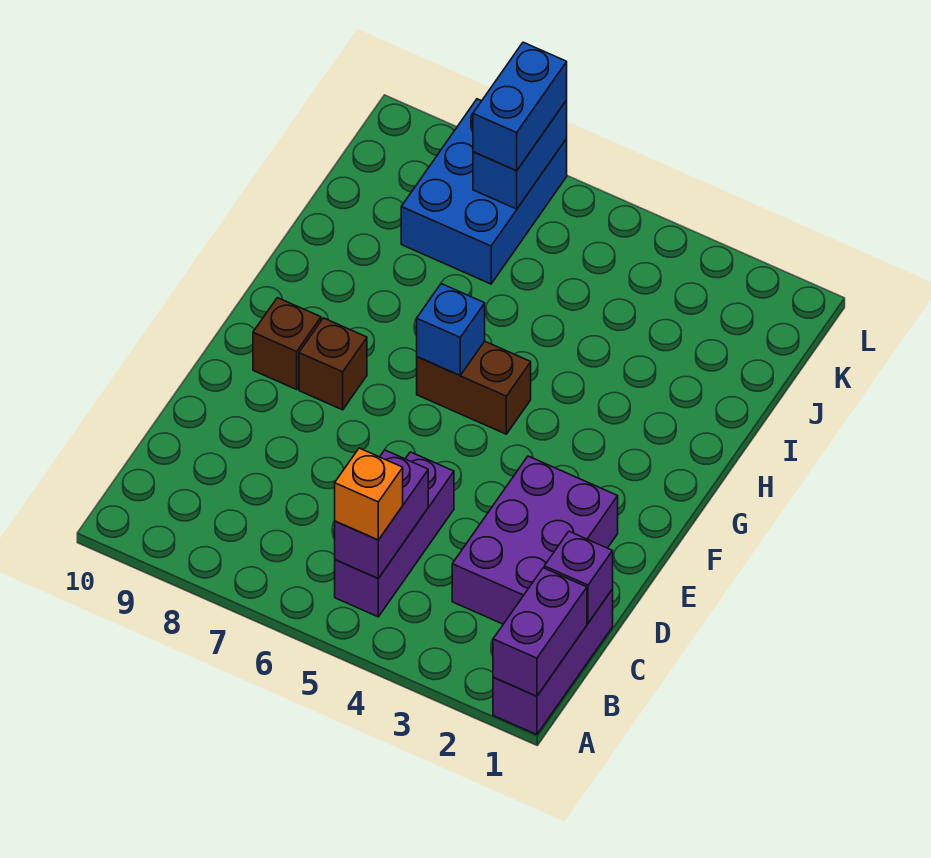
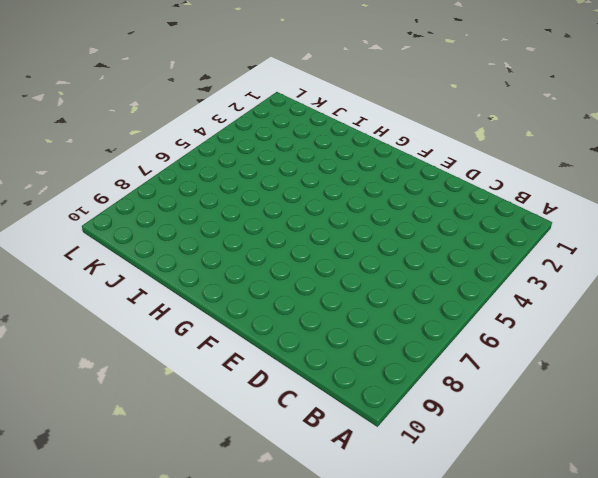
none -> purple 1x3 brick [493,589,613,735]
none -> purple 1x3 brick [335,452,454,617]
none -> purple 2x3 brick [452,456,618,624]

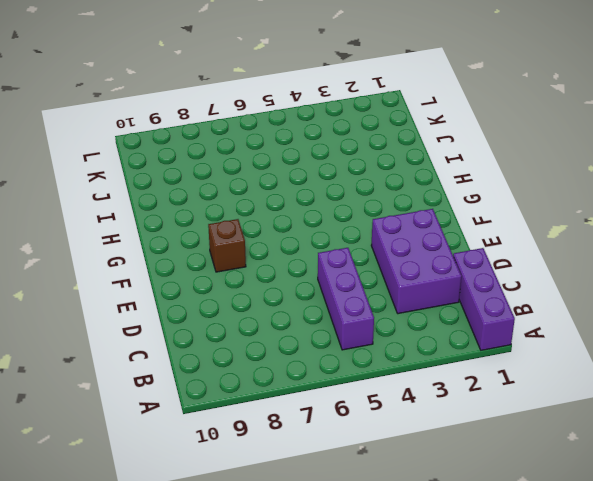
none -> brown 1x1 brick [253,298,321,389]
none -> brown 1x2 brick [417,341,531,434]
none -> blue 2x3 brick [401,99,567,284]

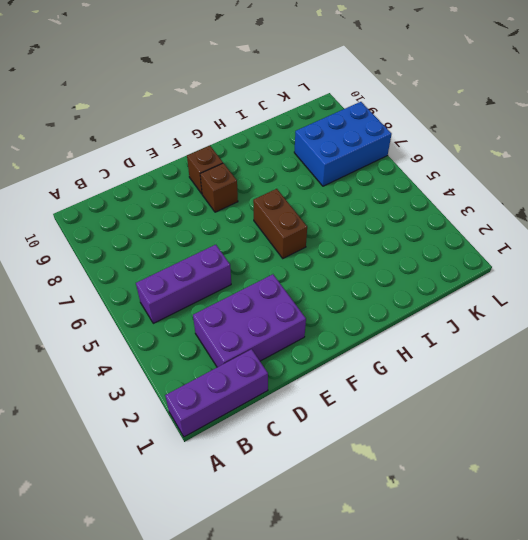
none -> purple 1x2 brick [493,568,587,696]
none -> purple 1x2 brick [335,450,428,578]
none -> purple 1x1 brick [544,531,613,623]

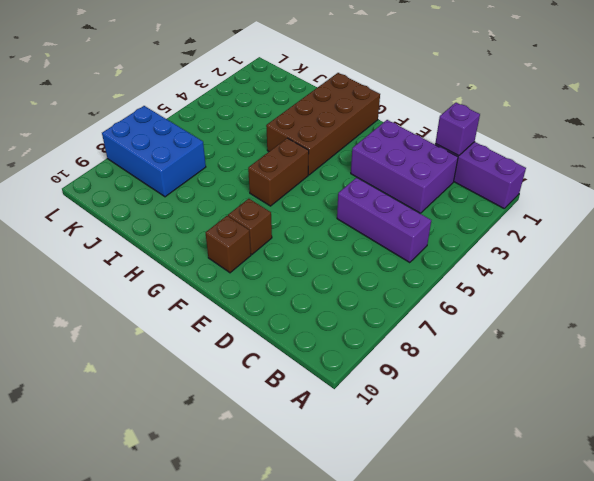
brown 2x4 brick [266,73,380,175] -> none
none -> purple 1x2 brick [493,568,587,696]
none -> purple 1x2 brick [335,450,428,578]
none -> blue 1x1 brick [417,284,485,375]

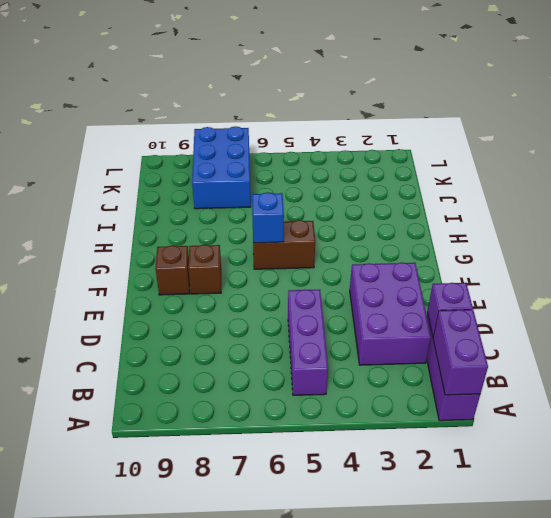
none -> purple 1x2 brick [335,450,428,578]
none -> blue 1x2 brick [473,100,567,209]
none -> orange 1x1 brick [335,448,403,540]

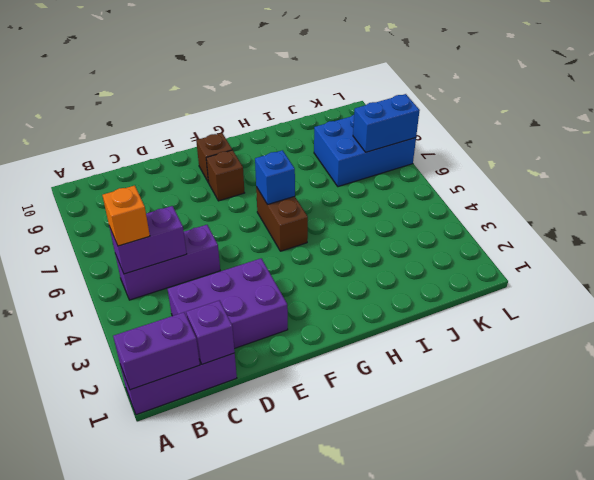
none -> blue 1x2 brick [473,42,567,171]

